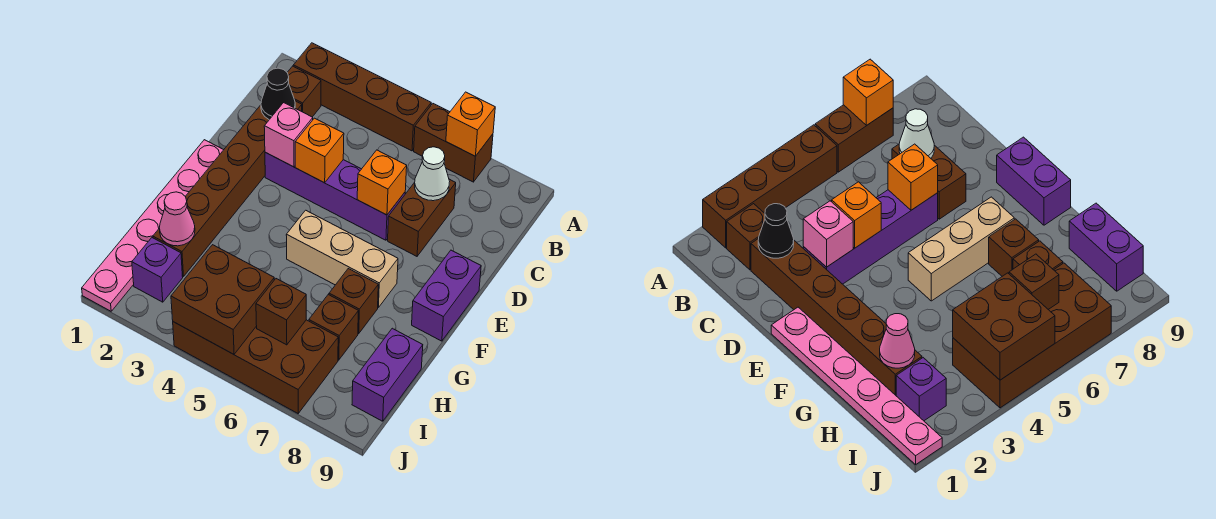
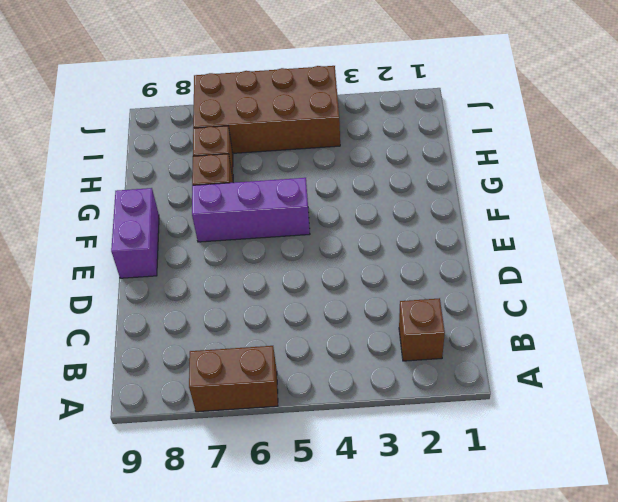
purple 1x3 brick [192,178,310,242] -> tan 1x3 brick [286,210,398,307]
none -> brown 1x4 brick [293,43,431,151]
none -> brown 1x6 brick [153,101,302,277]
none -> brown 1x2 brick [388,179,456,256]

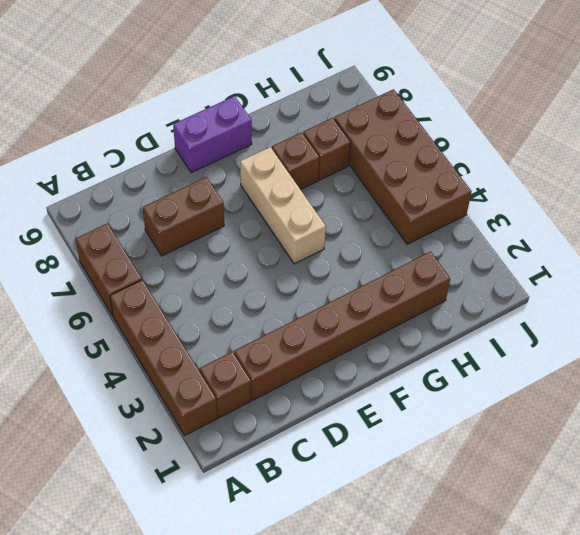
none -> purple 1x4 brick [265,152,405,240]
none -> pink 1x6 plate [82,140,223,311]
none -> purple 1x2 brick [352,328,423,421]

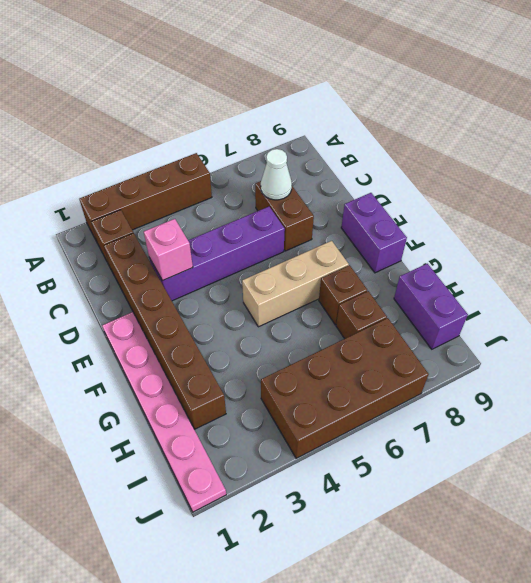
none -> brown 1x2 brick [414,104,493,182]
none -> purple 1x1 brick [132,238,183,302]
none -> orange 1x1 brick [446,92,495,156]

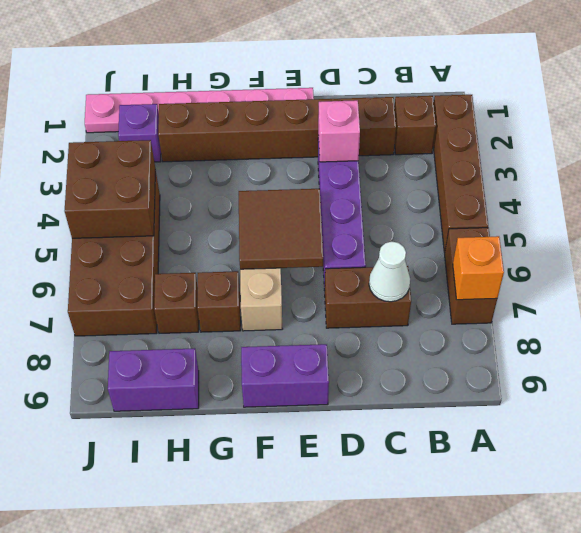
brown 2x2 tile [239,189,323,269] -> none
none -> black 1x1 cone [261,68,295,120]
none -> orange 1x1 brick [295,118,344,183]
none -> orange 1x1 brick [357,150,407,215]

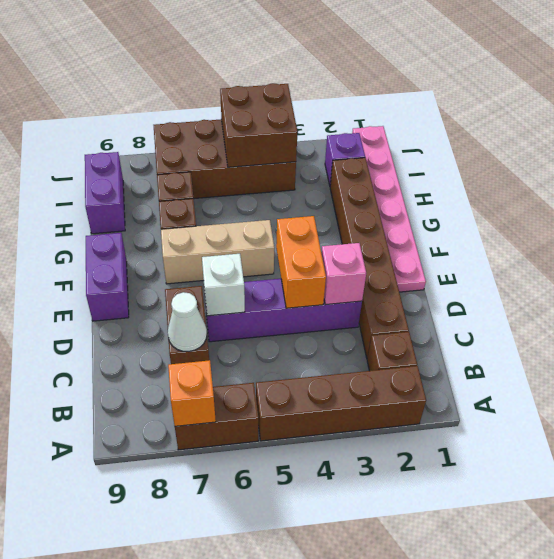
orange 1x2 brick [276,216,326,308] -> orange 1x1 brick [295,118,344,183]
white 1x1 brick [202,254,245,316] -> orange 1x1 brick [357,150,407,215]
none -> black 1x1 cone [261,68,295,120]
none -> pink 1x1 cone [159,192,195,246]
none -> brown 1x1 brick [256,279,306,345]

